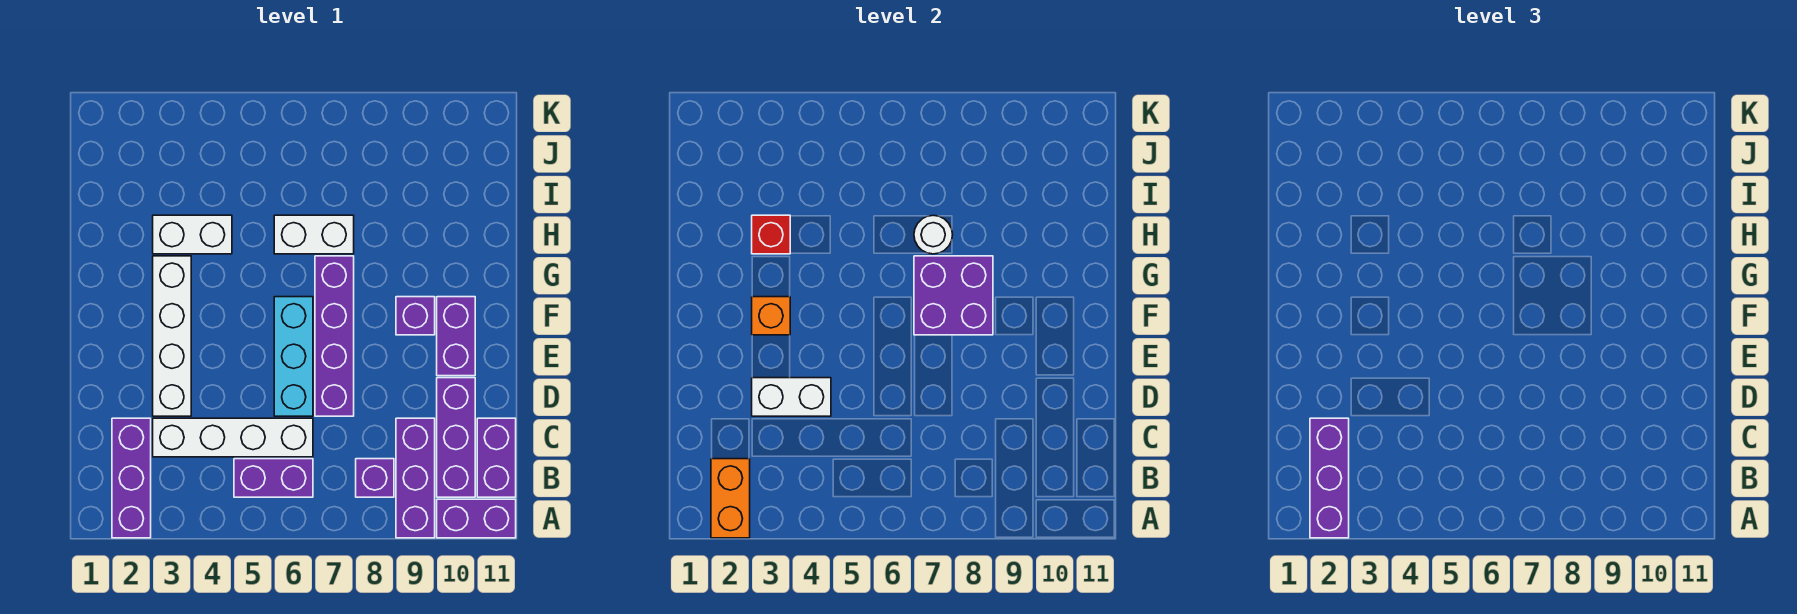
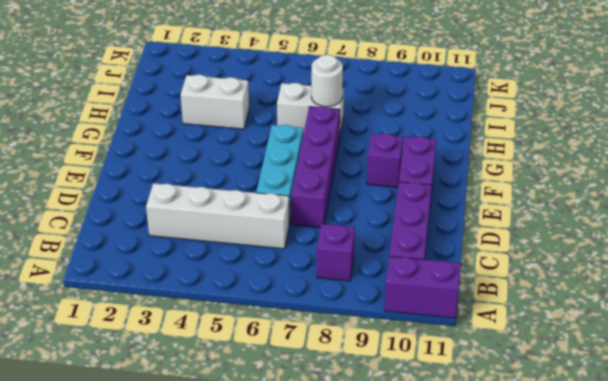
none -> purple 1x3 brick [112,418,151,538]
none -> purple 1x3 brick [396,418,435,538]
none -> purple 1x2 brick [234,459,313,497]

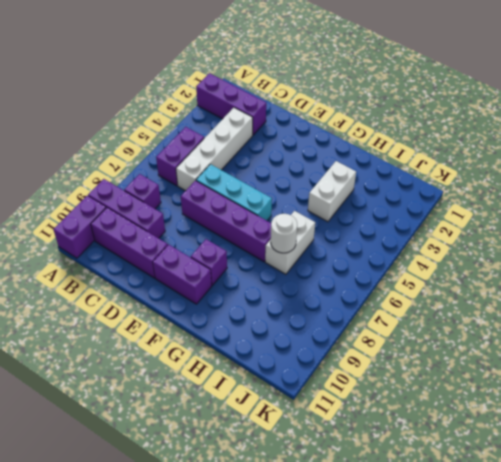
none -> purple 1x2 brick [477,418,516,497]
none -> white 1x4 brick [153,256,191,416]
none -> orange 1x2 brick [711,459,750,538]

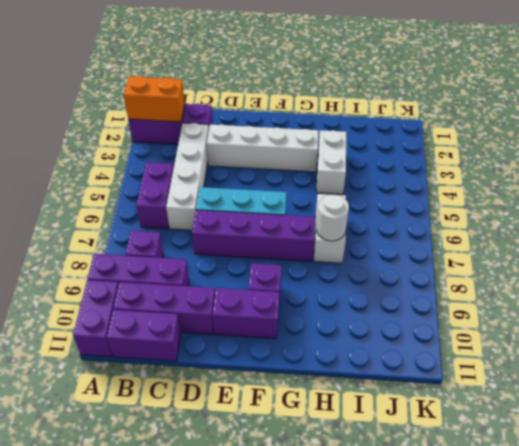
none -> white 1x2 brick [752,378,831,416]
none -> orange 1x1 brick [752,297,790,335]
none -> purple 2x2 brick [914,256,993,335]

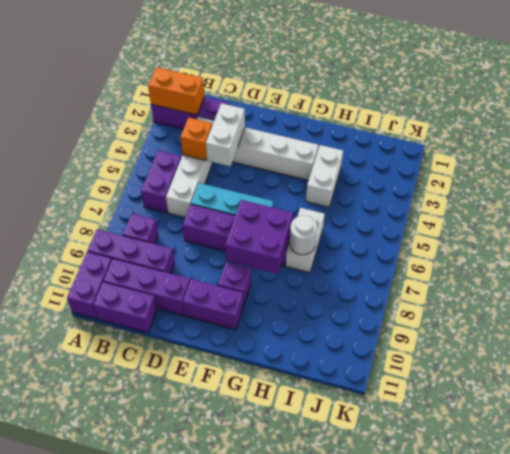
orange 1x1 brick [181,118,212,160] -> orange 1x1 brick moved to [752,297,790,335]
none -> red 1x1 brick [752,215,790,254]
none -> purple 1x3 brick [1310,418,1349,538]

